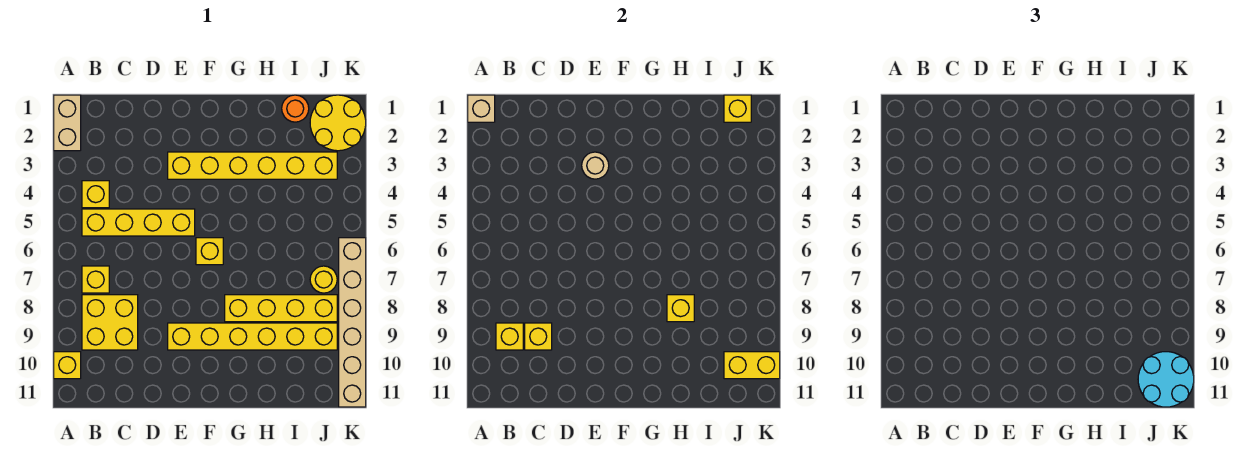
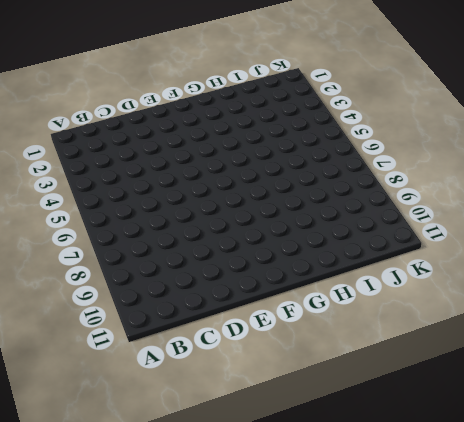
none -> tan 1x2 brick [54,95,81,151]
none -> yellow 1x1 brick [54,352,81,379]
none -> yellow 1x1 brick [82,181,109,208]

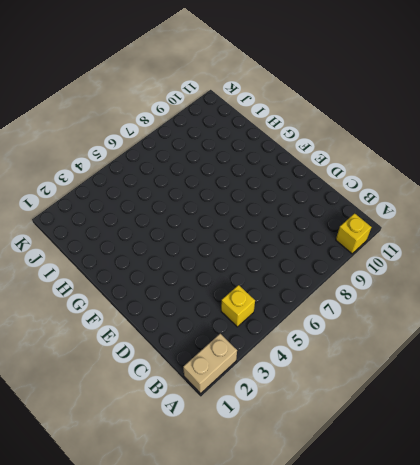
none -> yellow 1x4 brick [82,209,195,236]
none -> yellow 1x1 brick [82,266,109,293]
none -> yellow 2x2 brick [82,295,138,350]

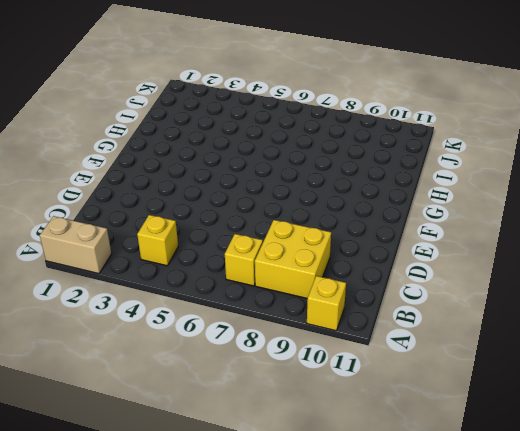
none -> yellow 1x4 brick [82,209,195,236]
none -> yellow 1x6 brick [168,152,337,179]
none -> yellow 1x6 brick [168,323,337,350]

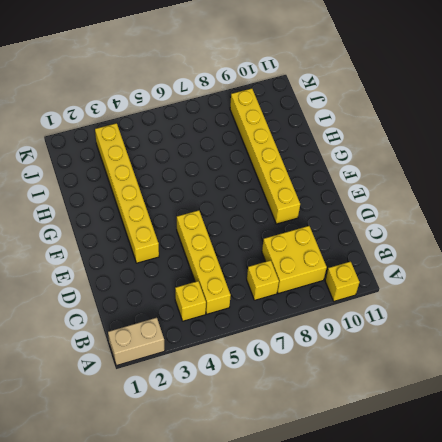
none -> yellow 1x1 brick [196,238,223,265]
none -> yellow 1x4 brick [225,295,337,322]
none -> orange 1x1 round brick [282,95,309,122]

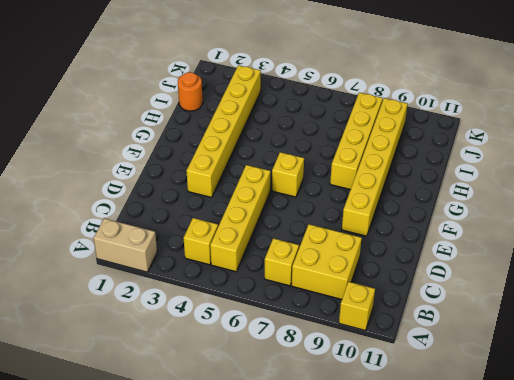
none -> yellow 2x2 round brick [310,95,366,151]
none -> yellow 1x1 round brick [310,266,337,293]
none -> tan 1x6 brick [339,238,366,407]

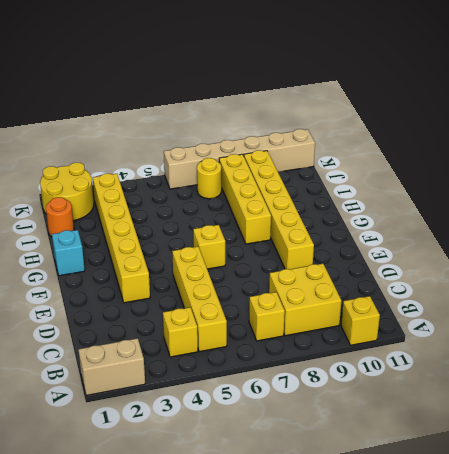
cyan 1x1 brick [52,230,85,276] -> none
none -> tan 1x1 brick [468,95,495,122]
none -> yellow 1x1 brick [496,323,523,350]
none -> yellow 1x1 brick [525,323,552,350]

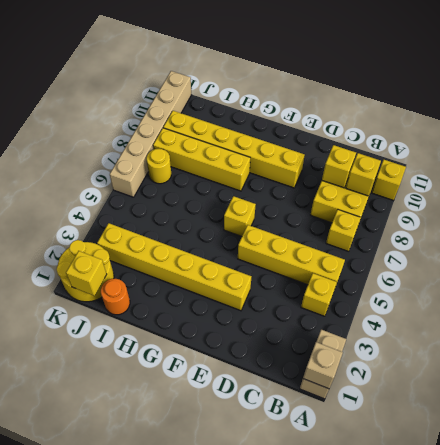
none -> tan 1x1 round brick [582,152,609,179]
none -> yellow 1x1 brick [667,295,694,322]
none -> yellow 1x2 brick [724,352,780,379]

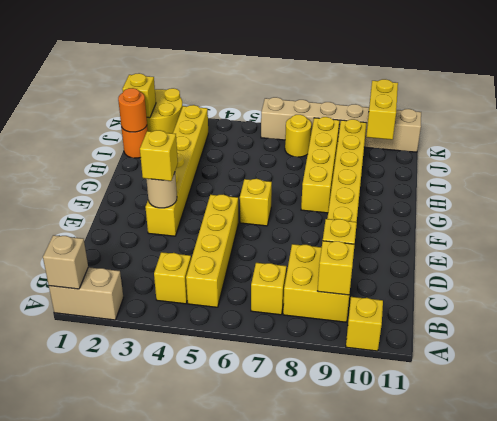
yellow 1x1 brick [140,130,178,181] -> yellow 1x1 brick moved to [667,295,694,322]
orange 1x1 round brick [118,88,147,132] -> none
none -> cyan 2x2 round brick [1138,352,1194,407]

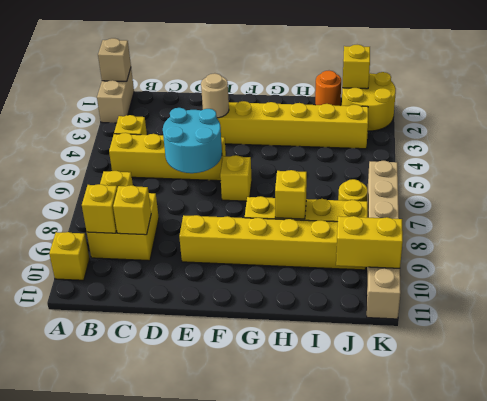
cyan 2x2 round brick [163,108,222,173] -> cyan 2x2 round brick moved to [1138,352,1194,407]

